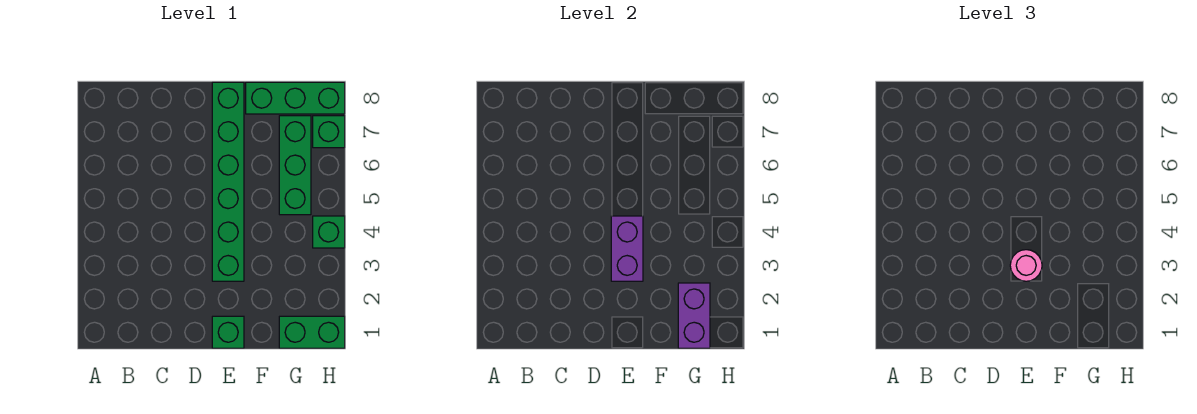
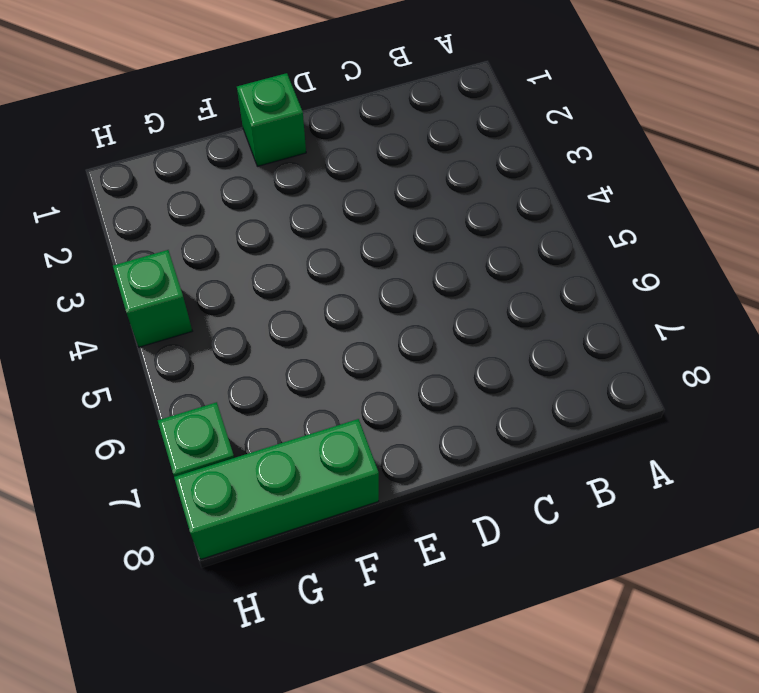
none -> green 1x6 brick [212,82,244,281]
none -> green 1x2 brick [279,316,345,348]

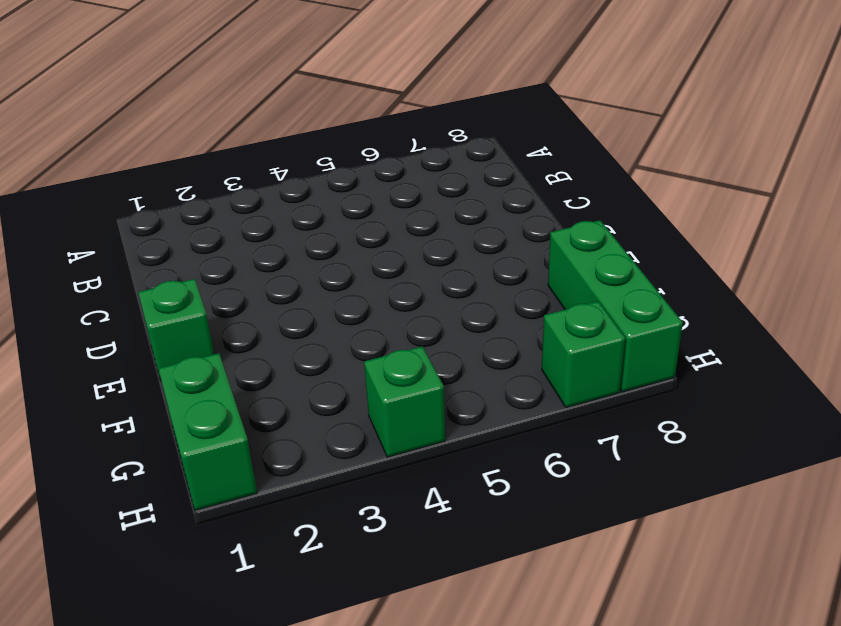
none -> green 1x6 brick [212,82,244,281]
none -> green 1x3 brick [279,116,311,215]

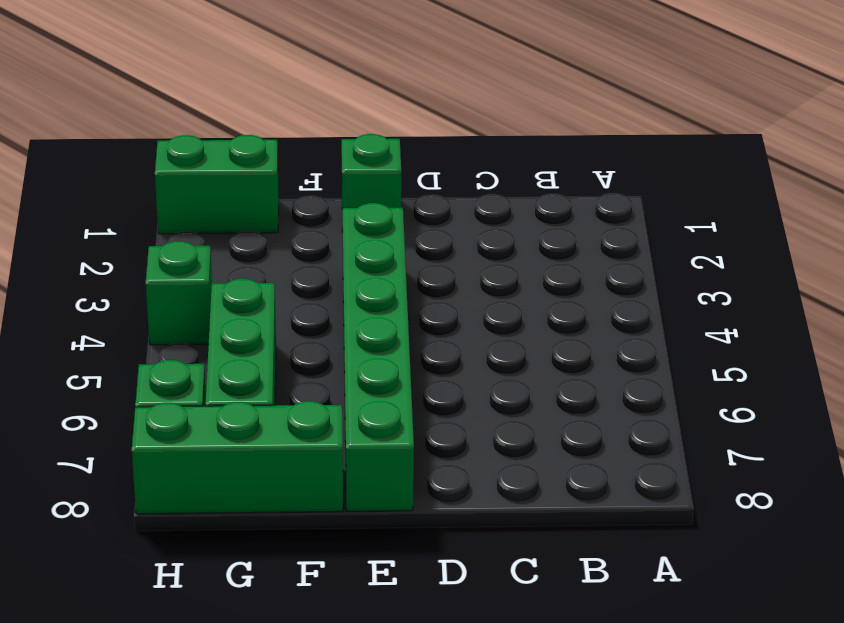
none -> purple 1x2 brick [611,216,643,281]
none -> purple 1x2 brick [678,283,710,348]

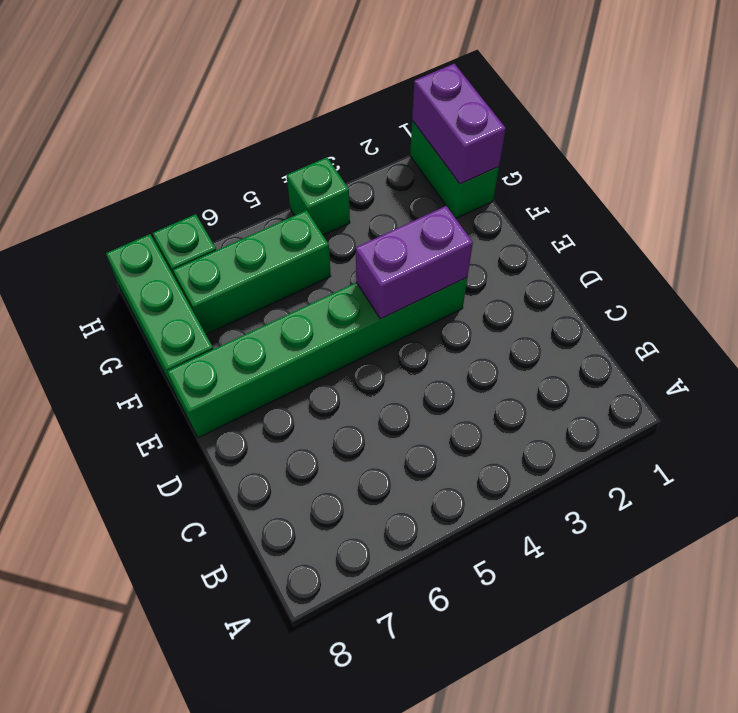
purple 1x2 brick [412,64,506,184] -> purple 1x2 brick turned to [678,283,710,348]
none -> green 1x1 brick [212,316,244,348]
none -> pink 1x1 round brick [1010,250,1042,281]

